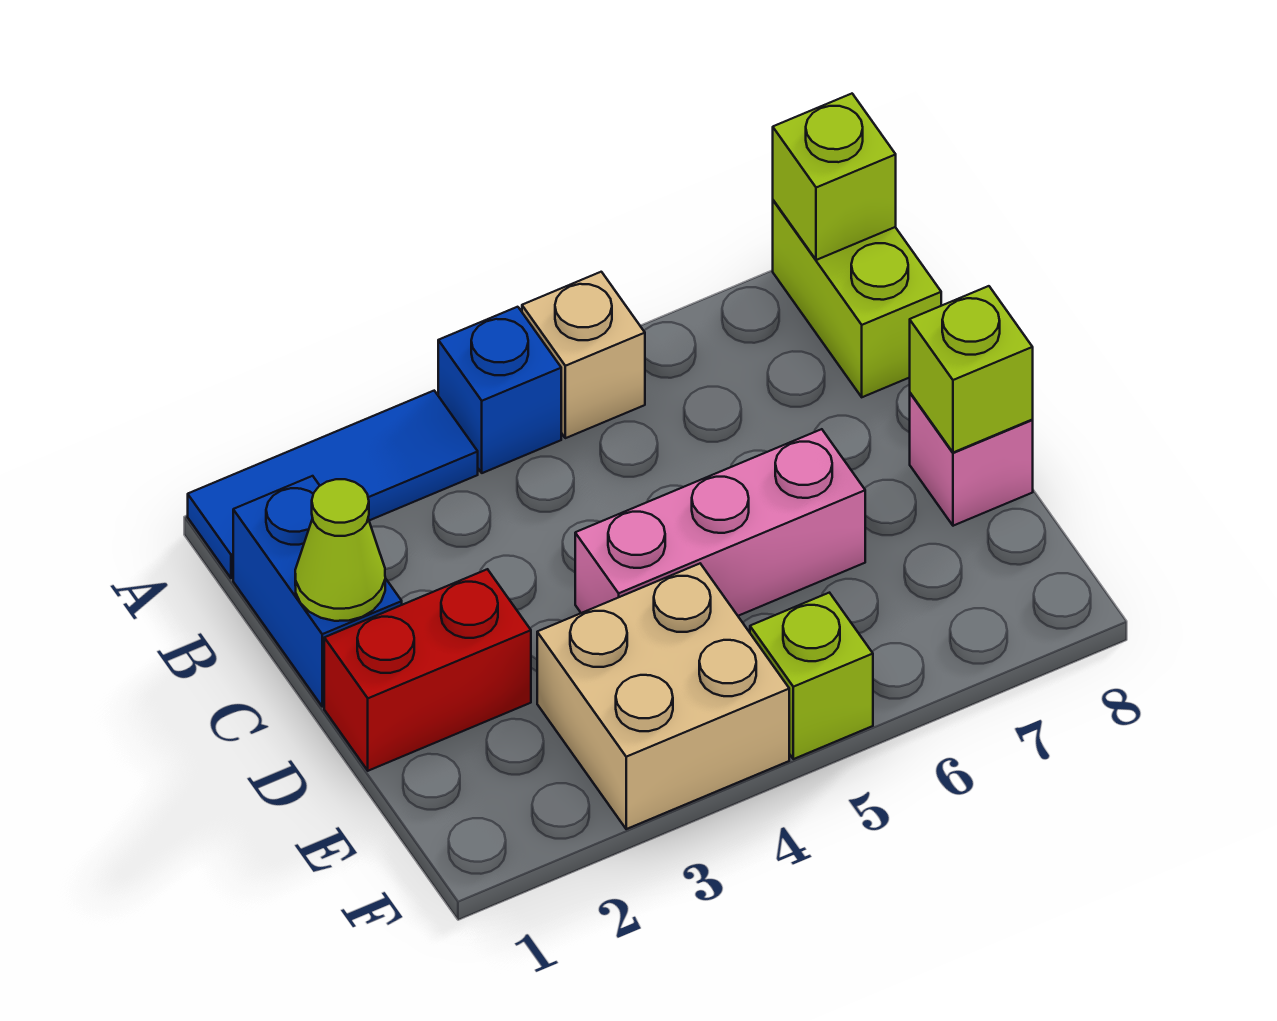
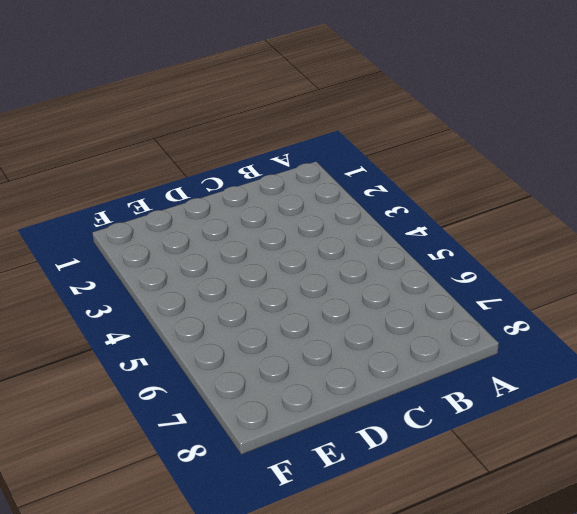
none -> blue 1x3 tile [188,391,478,578]
none -> blue 1x1 brick [438,307,561,473]
none -> tan 1x1 brick [522,272,645,438]

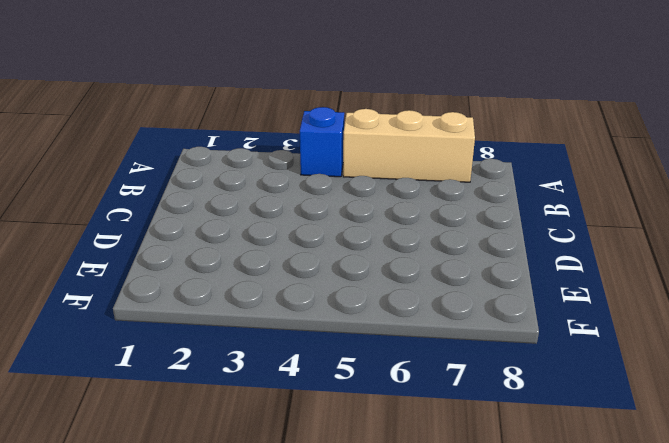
tan 1x3 brick [343,109,475,182] -> tan 1x1 brick [522,272,645,438]
none -> blue 1x3 tile [188,391,478,578]
none -> lime 1x2 brick [773,200,941,397]
none -> blue 1x2 brick [233,476,402,707]

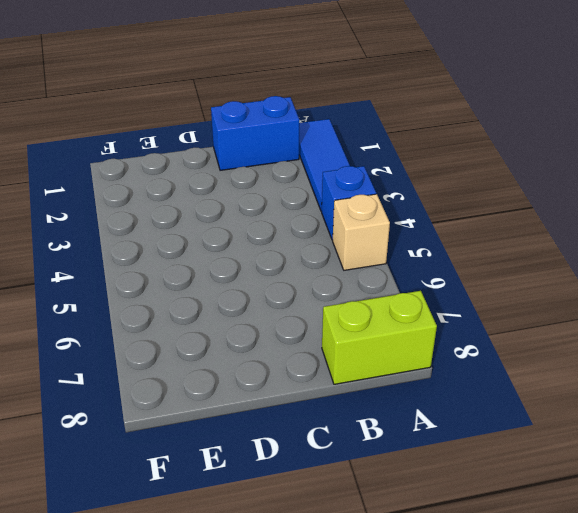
none -> red 1x2 brick [324,569,531,771]
none -> pink 1x3 brick [575,429,865,616]
none -> pink 1x1 brick [910,393,1033,526]

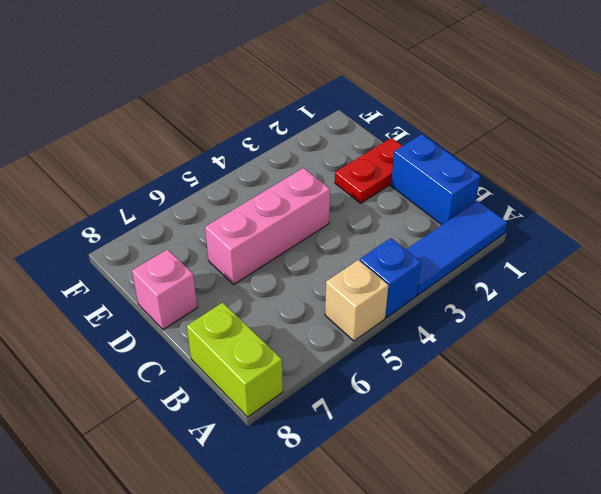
red 1x2 plate [335,138,402,203] -> red 1x2 brick [324,569,531,771]
none -> tan 2x2 brick [537,564,789,829]
none -> lime 1x1 brick [750,593,873,759]
none -> lime 1x1 brick [773,94,896,260]

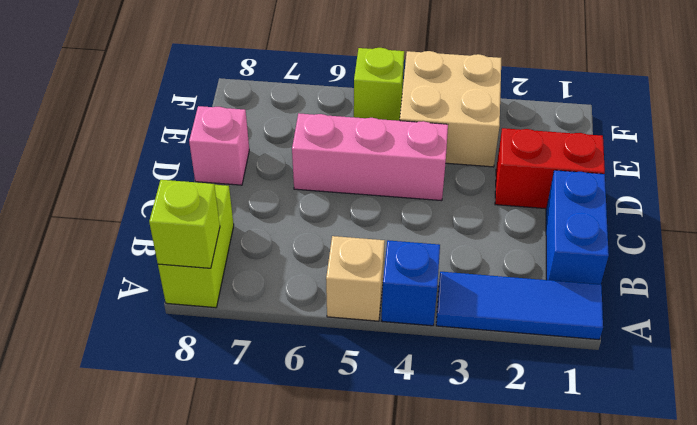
none -> lime 1x1 cone [295,479,385,621]
none -> lime 1x1 brick [910,286,1033,452]

